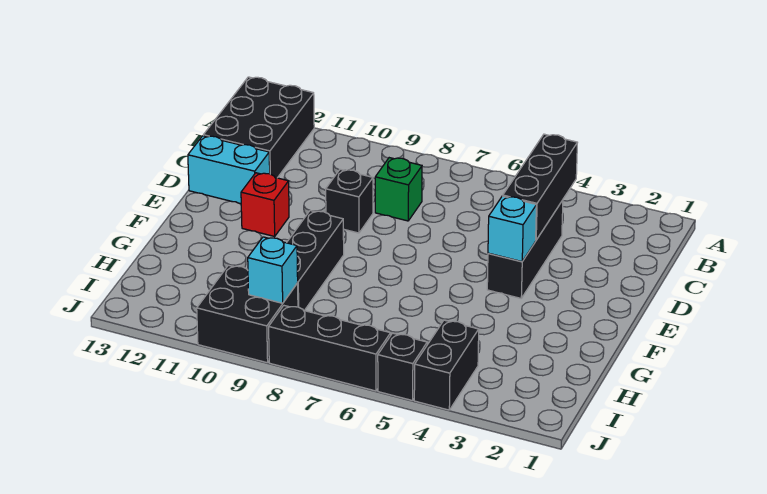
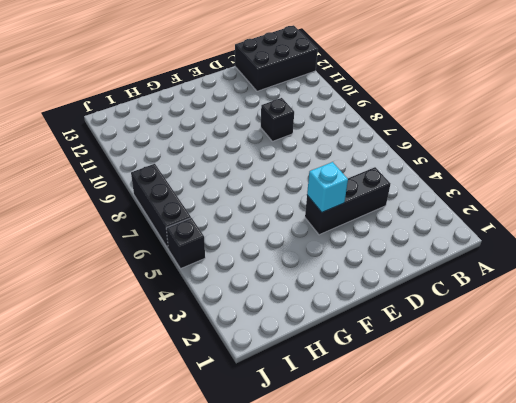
none -> green 1x1 brick [375,158,422,221]
none -> cyan 1x2 brick [188,136,270,204]
none -> red 1x1 brick [241,173,289,236]

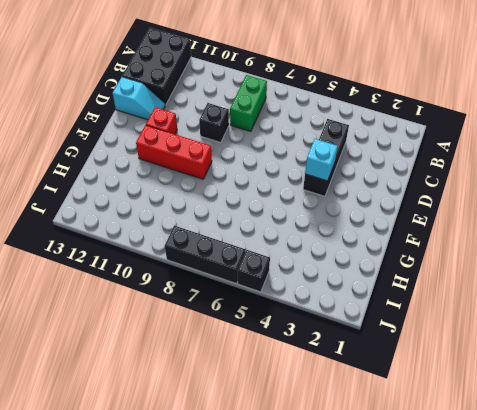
green 1x2 brick [230,75,267,131] -> green 1x1 brick [375,158,422,221]
cyan 1x2 slope [113,77,165,120] -> cyan 1x2 brick [188,136,270,204]
red 1x3 brick [136,125,212,179] -> black 1x3 brick [287,211,344,311]
none -> black 1x2 brick [414,320,479,410]
none -> black 2x2 brick [197,265,298,363]
none -> black 1x3 brick [503,134,577,240]

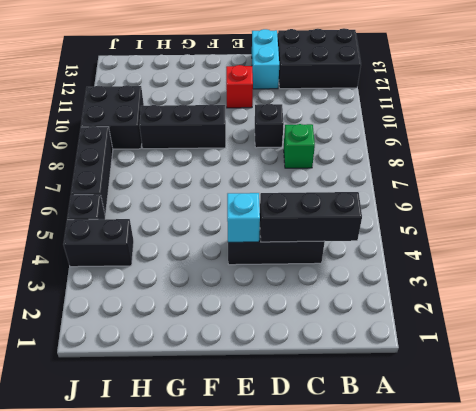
none -> cyan 1x1 brick [248,237,298,303]

